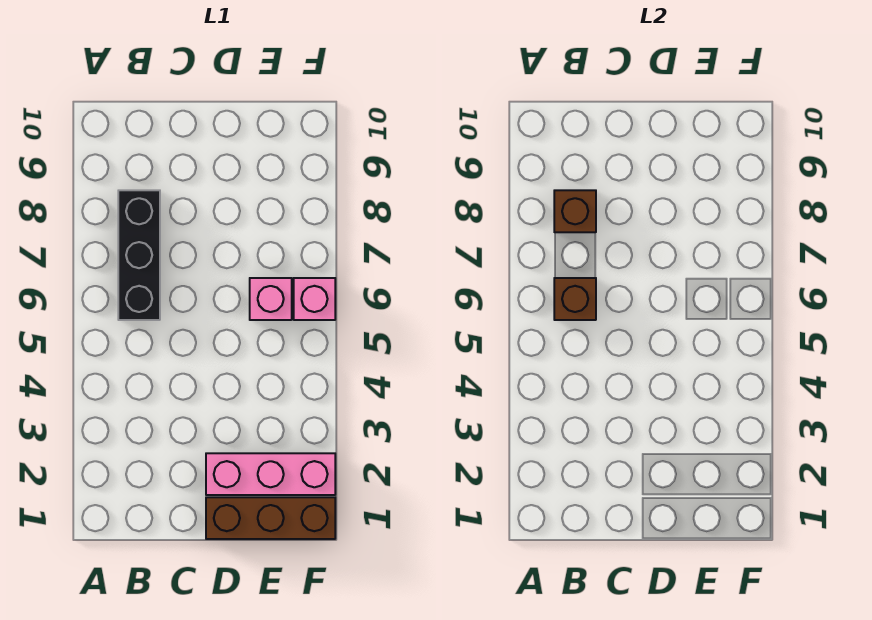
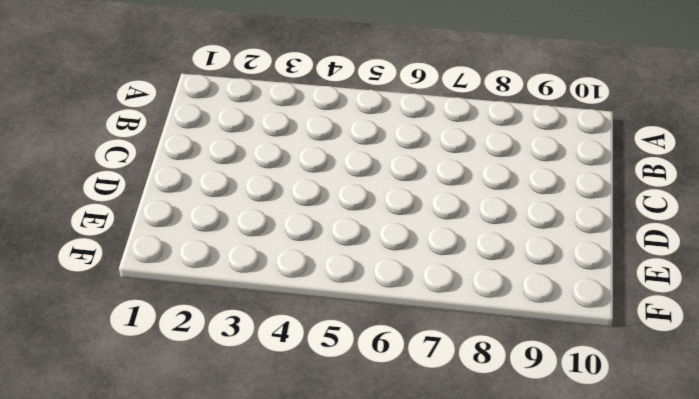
none -> black 1x3 brick [118,190,160,320]
none -> brown 1x3 brick [206,497,335,539]

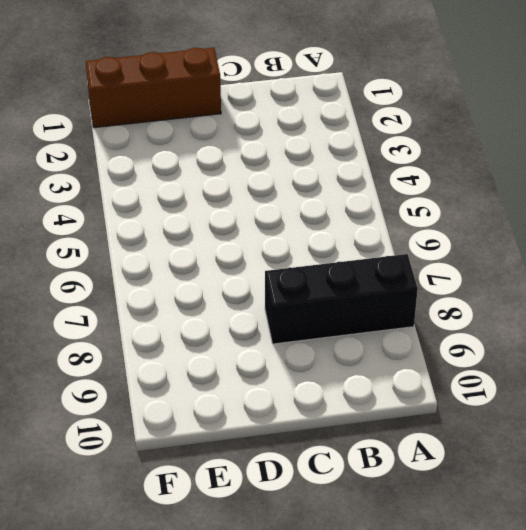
black 1x3 brick [265,254,418,344] -> black 1x3 brick turned to [118,190,160,320]
none -> pink 1x3 brick [206,453,335,495]
none -> pink 1x1 brick [250,278,292,320]

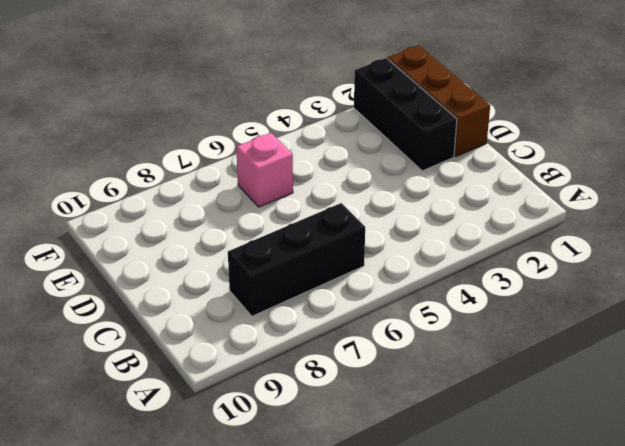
black 1x3 brick [354,58,457,171] -> pink 1x3 brick [206,453,335,495]
none -> pink 1x1 brick [294,278,335,320]
none -> brown 1x1 brick [554,278,596,320]

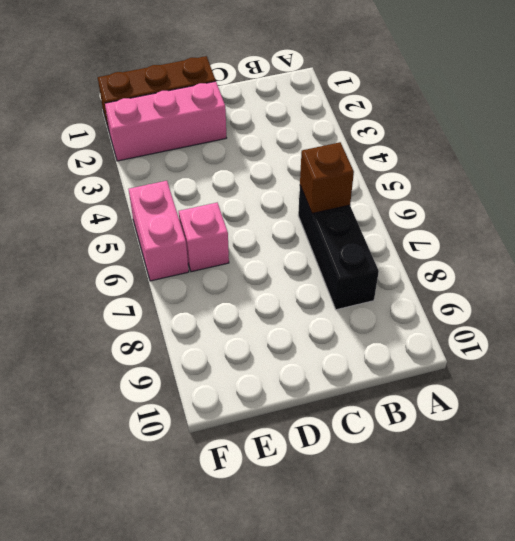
pink 1x2 brick [129,181,189,281] -> pink 1x1 brick [294,278,335,320]
none -> brown 1x1 brick [554,190,596,232]

